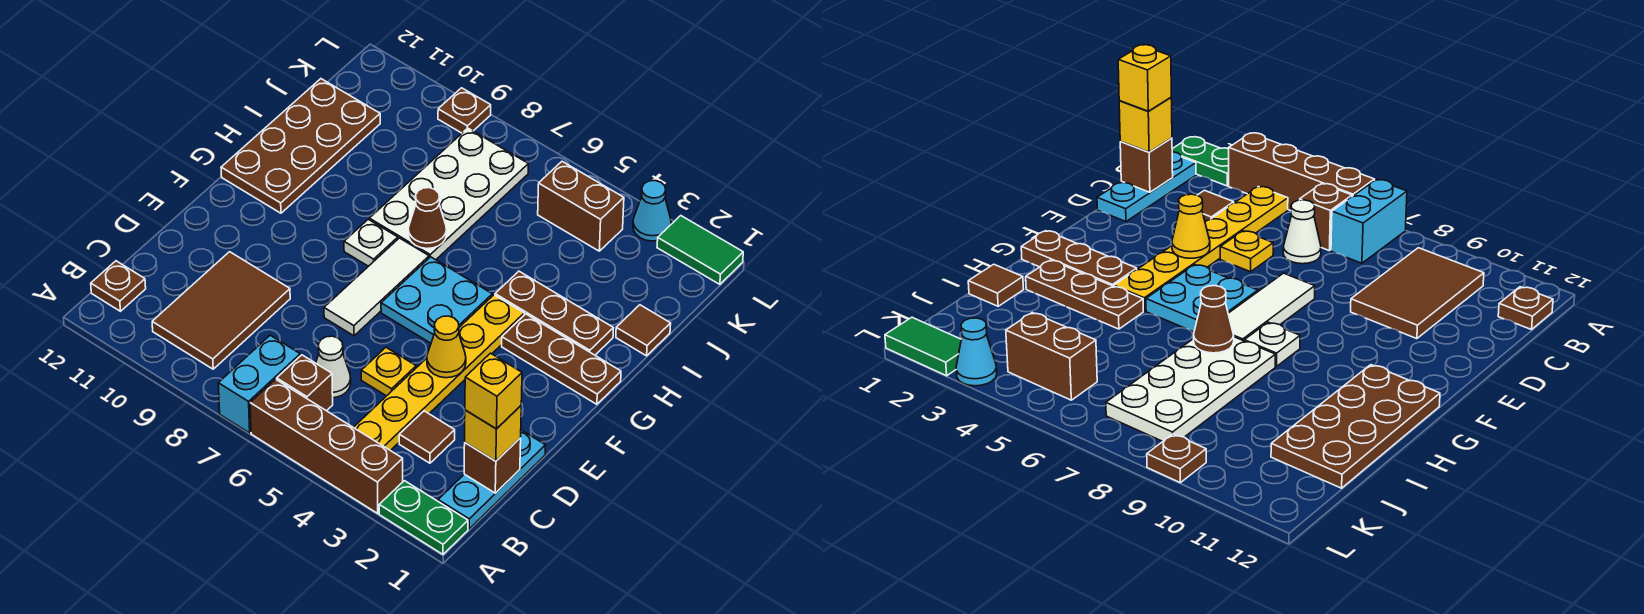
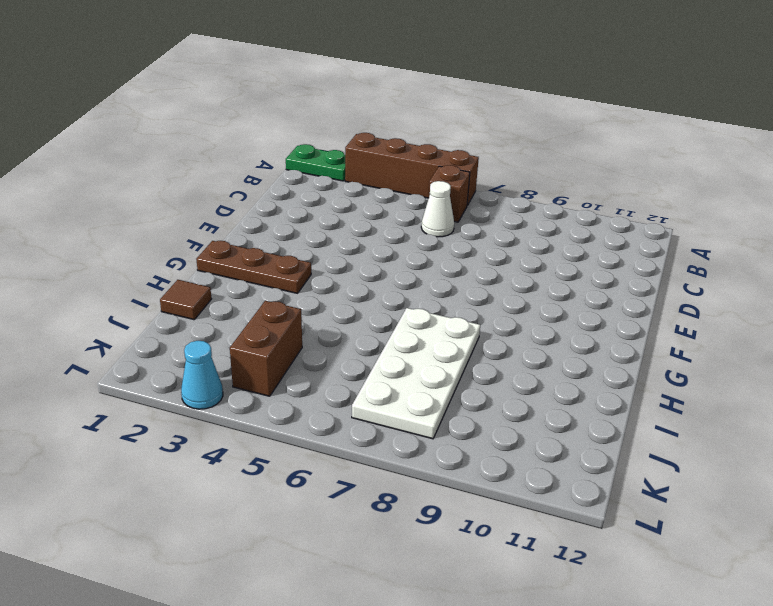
brown 1x2 brick [230,301,302,396] -> brown 1x2 brick turned to [538,162,624,251]
none -> cyan 1x2 brick [218,335,300,433]
none -> cyan 1x3 plate [438,430,545,529]
none -> yellow 1x6 plate [353,295,524,451]

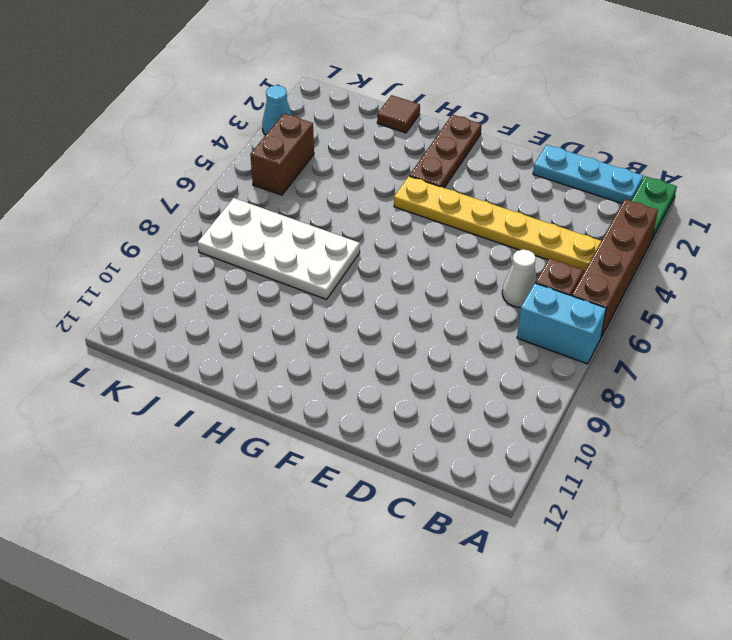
none -> brown 2x3 tile [152,252,290,369]
none -> brown 1x1 plate [91,261,146,311]
none -> brown 1x1 tile [399,411,455,463]

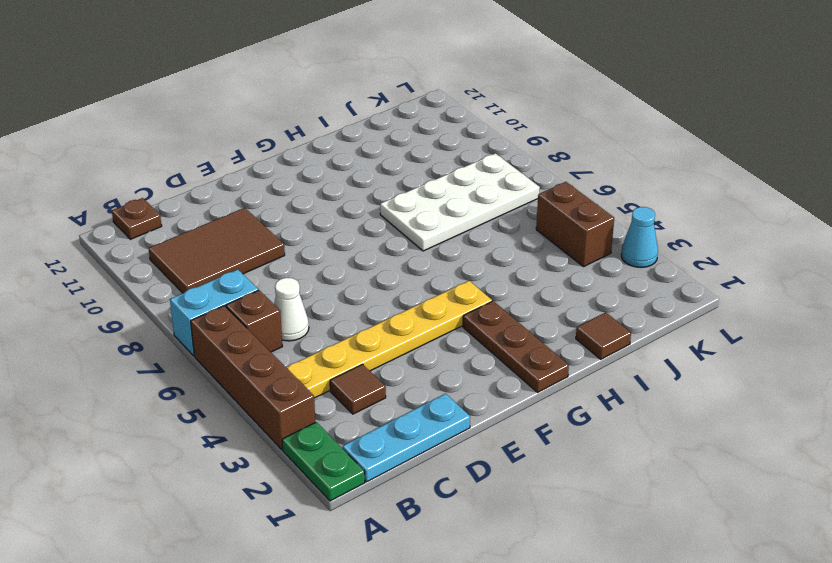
none -> yellow 1x1 plate [361,348,416,396]
none -> white 1x3 tile [324,238,429,336]
none -> cyan 2x2 plate [381,257,492,343]

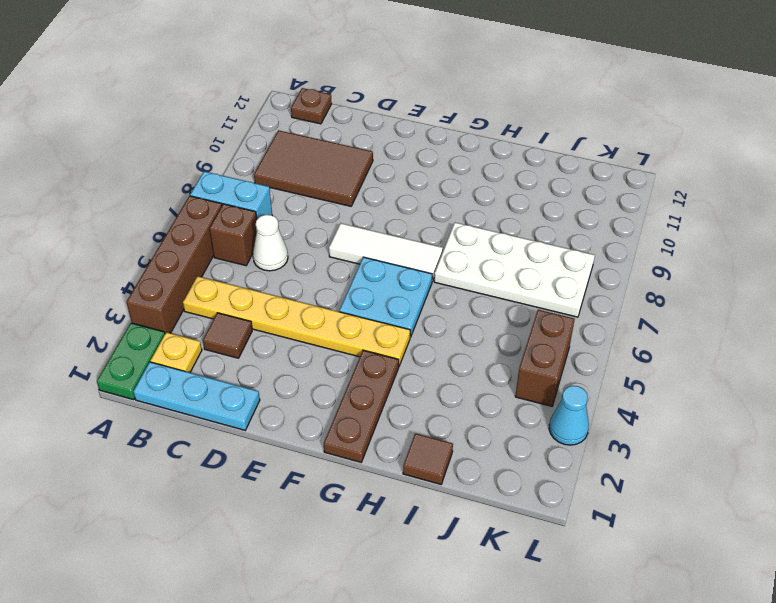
yellow 1x1 plate [150,332,202,373] -> yellow 1x1 plate moved to [361,348,416,396]
none -> white 1x1 plate [344,219,398,266]
none -> brown 2x4 plate [221,79,380,213]
none -> brown 1x3 plate [495,271,613,355]

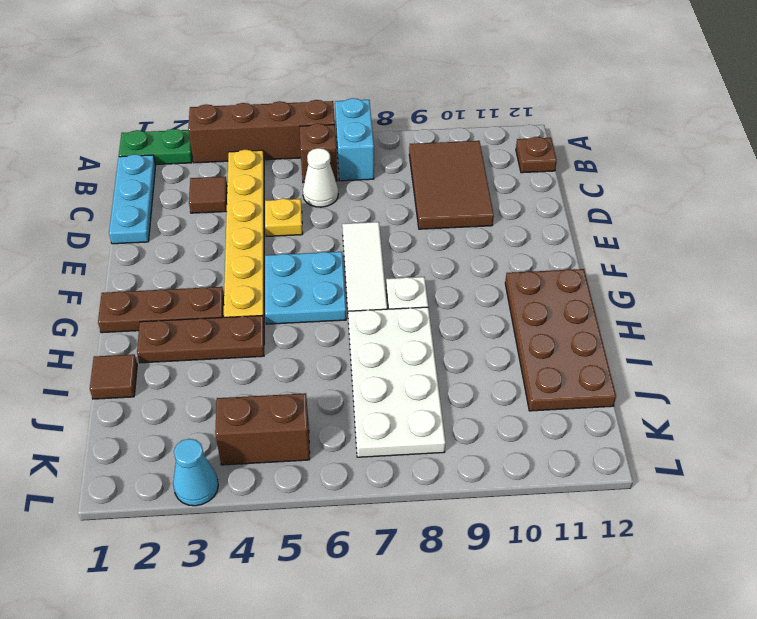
none -> green 1x2 tile [657,216,743,284]
none -> brown 1x1 plate [438,88,491,133]
none -> brown 1x1 brick [464,438,521,493]

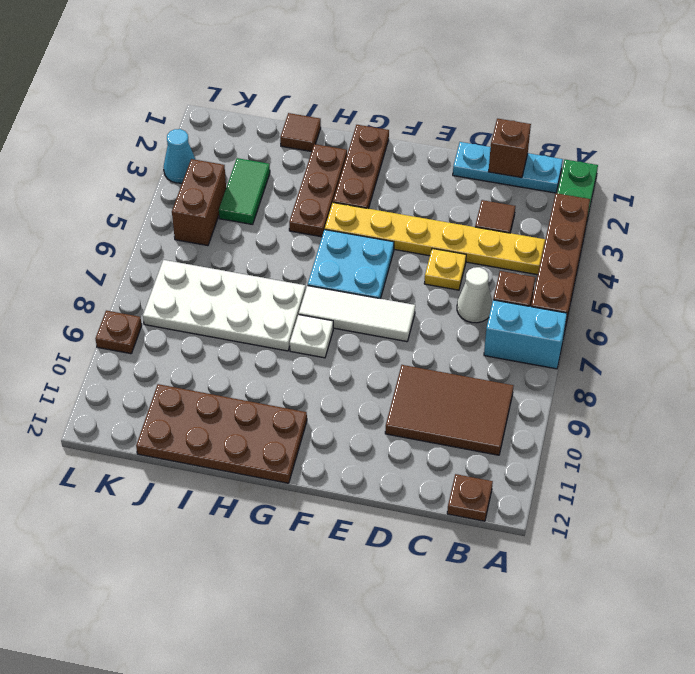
green 1x2 tile [219,158,270,225] -> green 1x2 tile moved to [657,216,743,284]
none -> yellow 1x1 cone [427,316,466,378]
none -> brown 1x1 cone [408,188,447,249]
none -> yellow 1x1 brick [465,406,521,461]

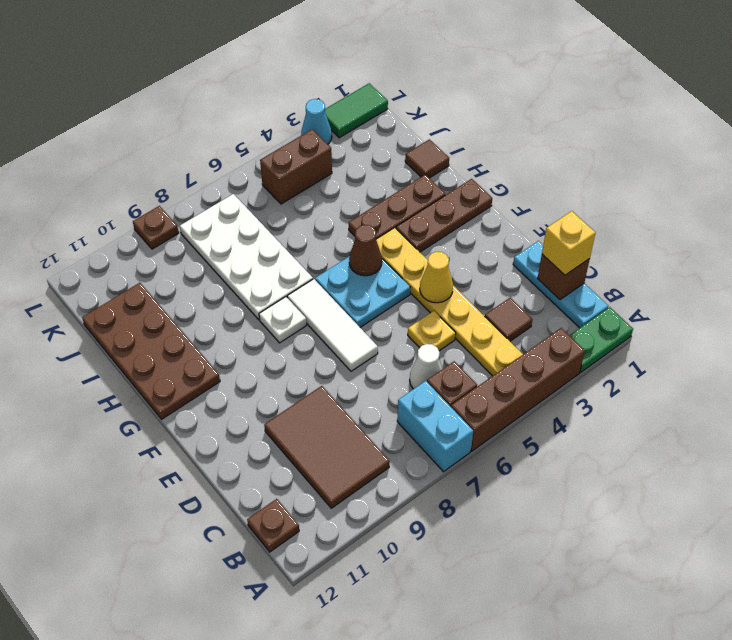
brown 1x1 cone [349,225,382,276] -> brown 1x1 cone moved to [408,188,447,249]
none -> yellow 1x1 brick [465,353,522,429]

